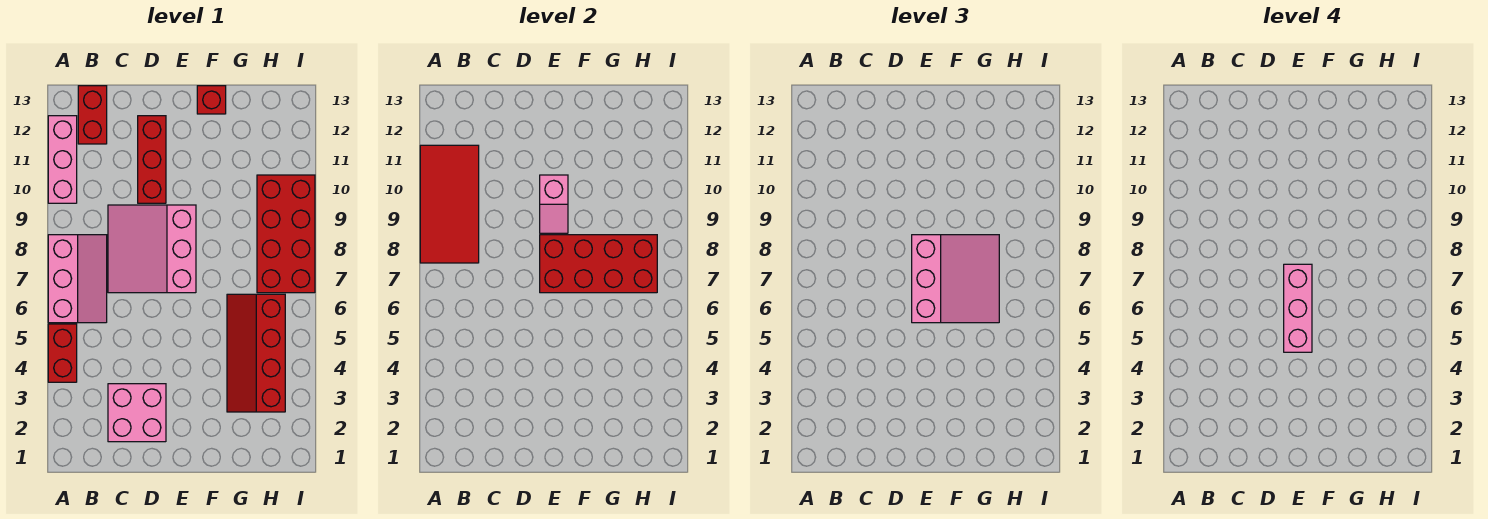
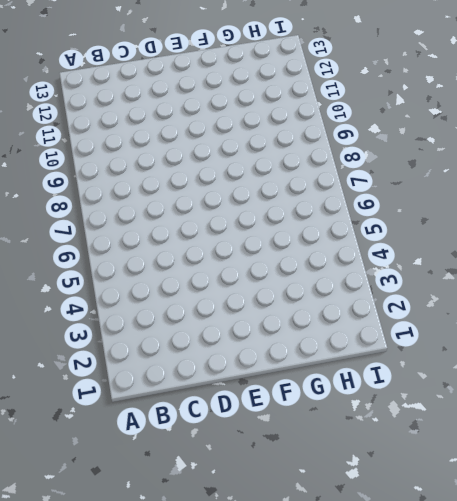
none -> red 1x2 brick [48,324,77,382]
none -> pink 2x3 slope [48,235,107,323]
none -> pink 1x3 brick [48,116,77,203]

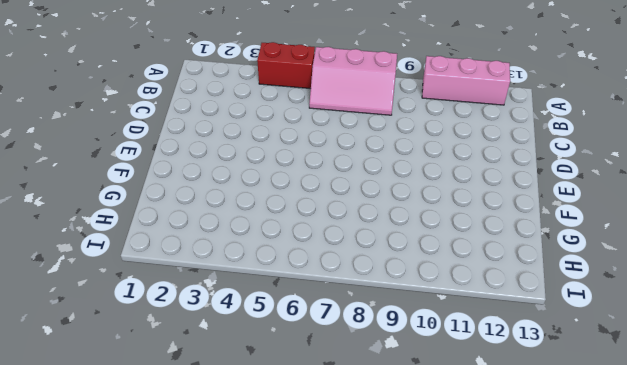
none -> red 1x2 brick [78,86,107,144]
none -> pink 2x2 brick [108,384,166,442]
none -> pink 3x3 slope [108,205,196,293]

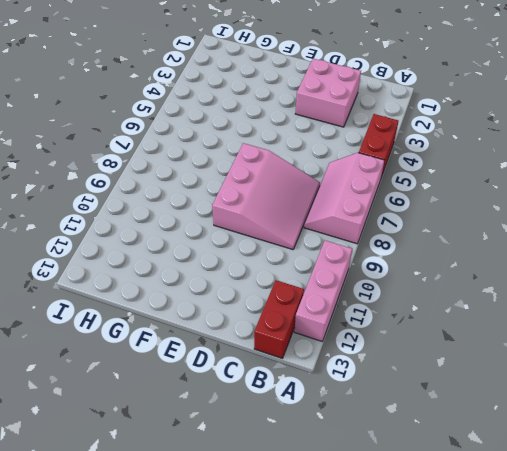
none -> red 1x3 brick [138,116,166,203]
none -> red 1x1 brick [197,86,226,114]
none -> red 2x4 slope [227,294,285,412]

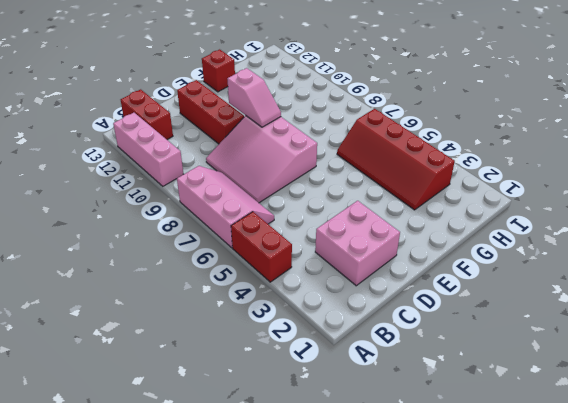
none -> red 2x4 brick [257,175,315,293]
none -> red 2x4 tile [420,145,479,263]
none -> red 2x4 brick [540,235,657,293]

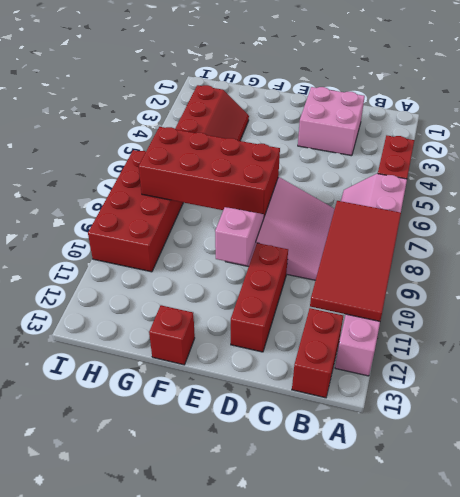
none -> pink 3x3 slope [912,235,999,323]
none -> pink 1x3 brick [1284,264,1312,352]

